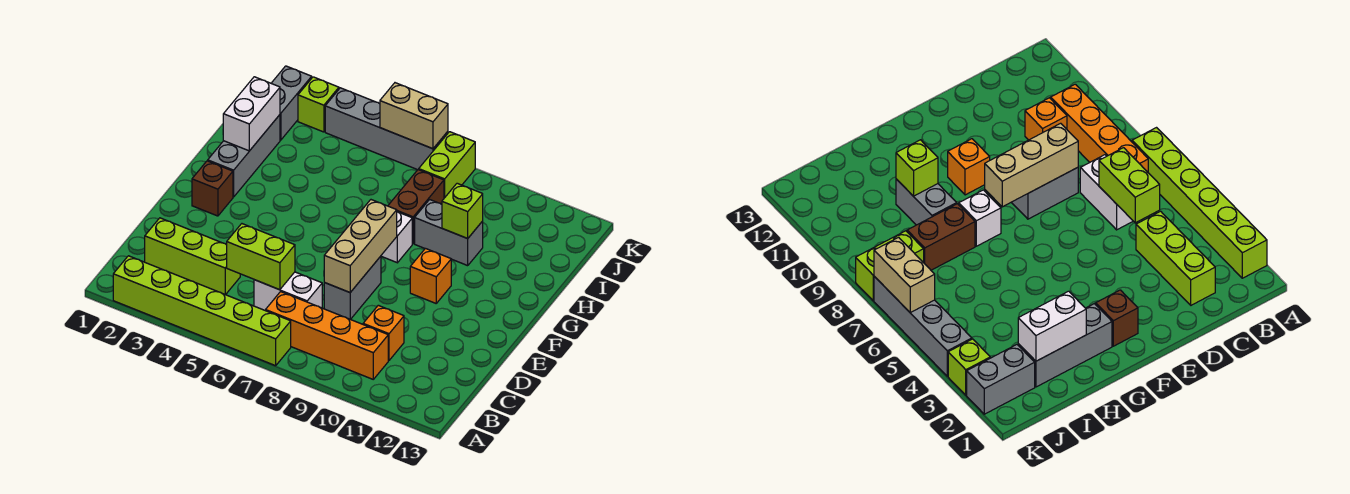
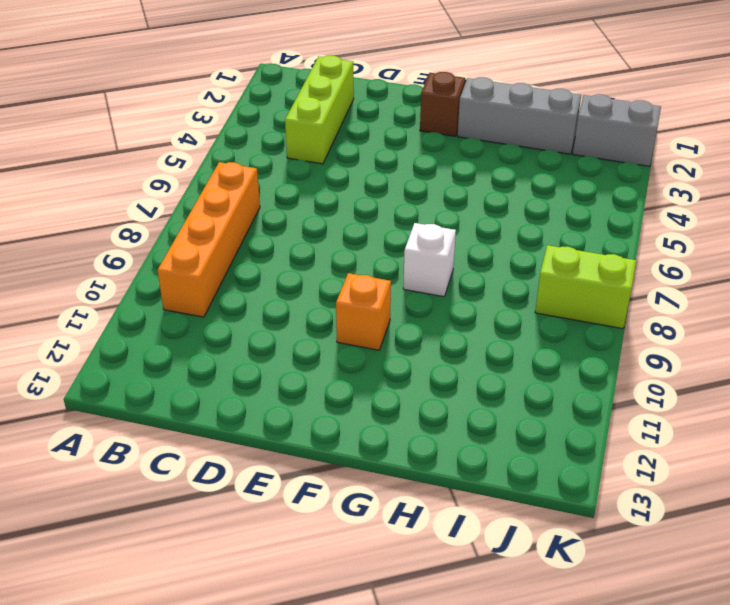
none -> lime 1x6 brick [113,256,291,366]
none -> white 1x2 brick [254,272,322,311]
none -> orange 1x1 brick [363,305,404,360]

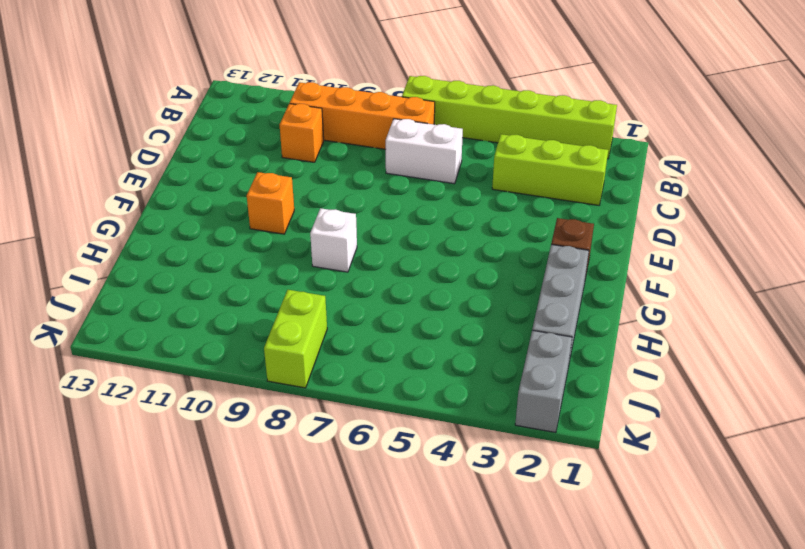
none -> grey 1x2 brick [324,256,381,319]
none -> brown 1x2 brick [388,170,444,244]
none -> grey 1x2 brick [415,200,483,266]

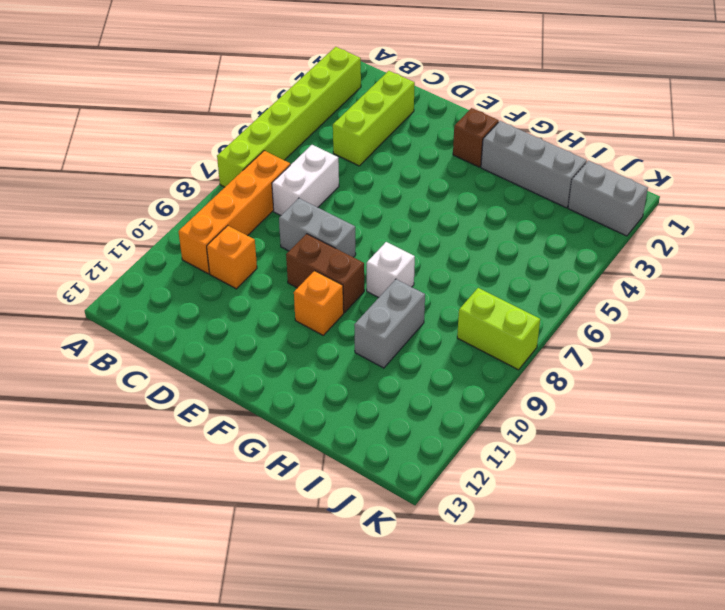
brown 1x2 brick [286,234,364,313] -> brown 1x2 brick moved to [388,170,444,244]
none -> lime 1x1 brick [298,77,339,132]
none -> grey 1x4 brick [325,88,448,170]
none -> lime 1x2 brick [227,224,295,290]

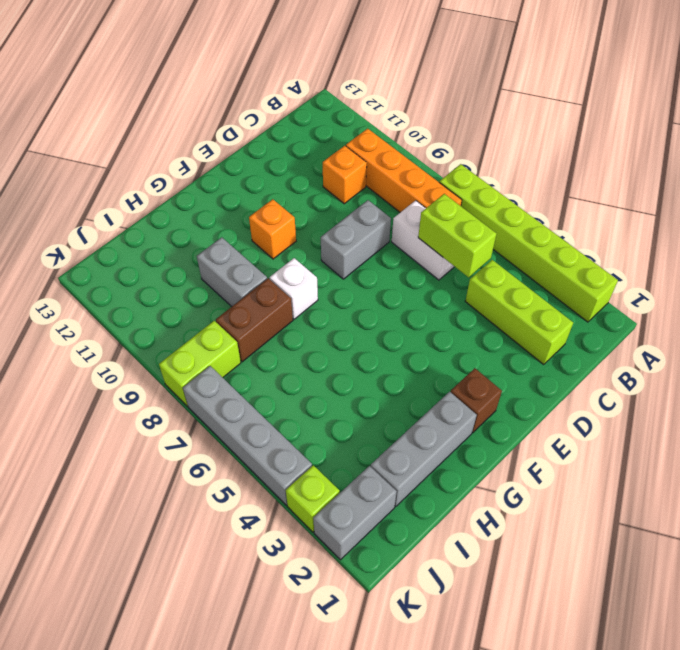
none -> tan 1x3 brick [324,200,397,292]
none -> white 1x2 brick [223,77,280,151]
none -> lime 1x1 brick [442,183,483,238]

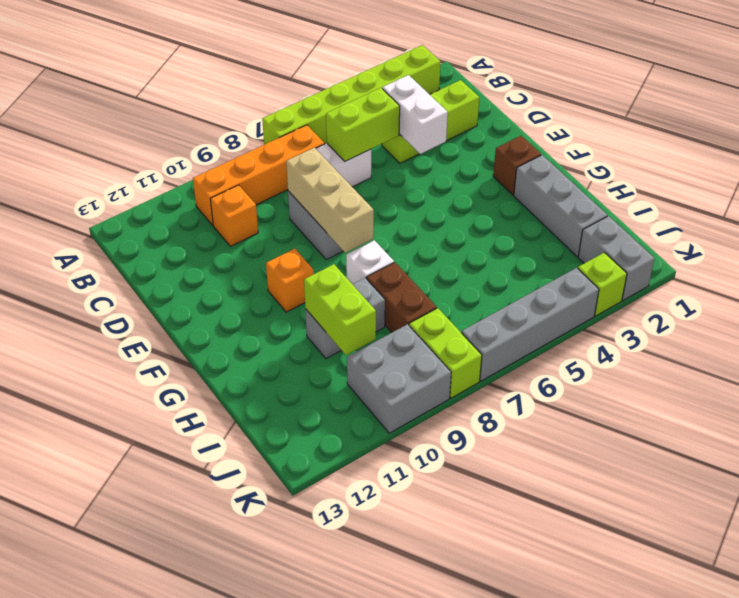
white 1x2 brick [382,75,448,154] -> white 1x2 brick moved to [223,77,280,151]
lime 1x2 brick [304,264,376,355] -> lime 1x1 brick [442,183,483,238]
grey 2x2 brick [347,324,451,433] -> none
none -> tan 1x2 brick [380,83,448,149]

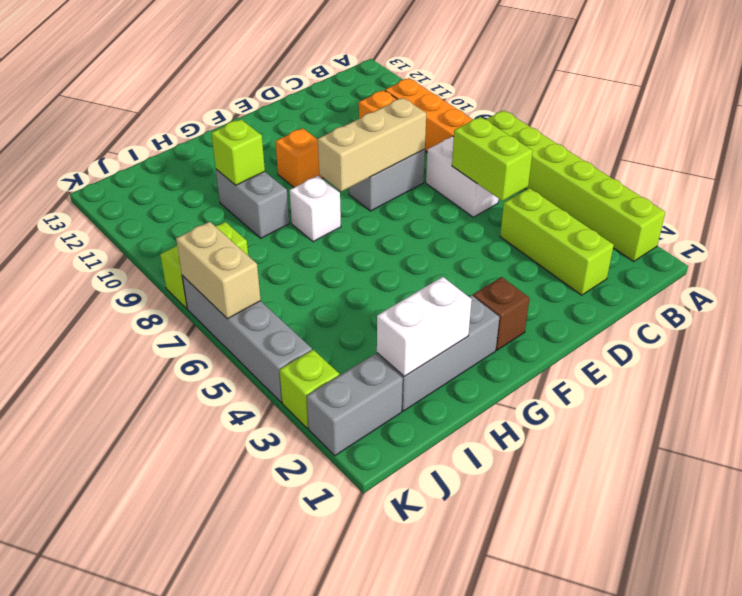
none -> brown 1x2 brick [388,170,444,244]

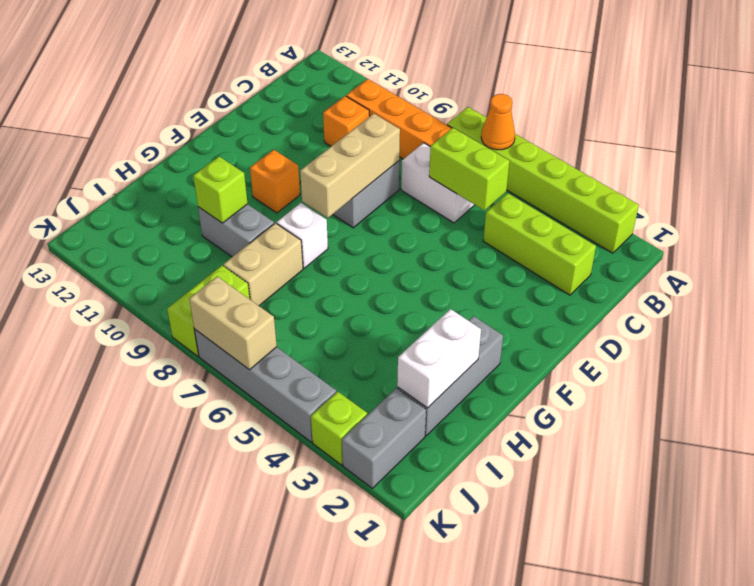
orange 1x1 cone [481,94,515,150] -> none
tan 1x2 brick [223,223,303,306] -> brown 1x2 brick [388,170,444,244]
none -> brown 1x1 brick [192,161,233,216]

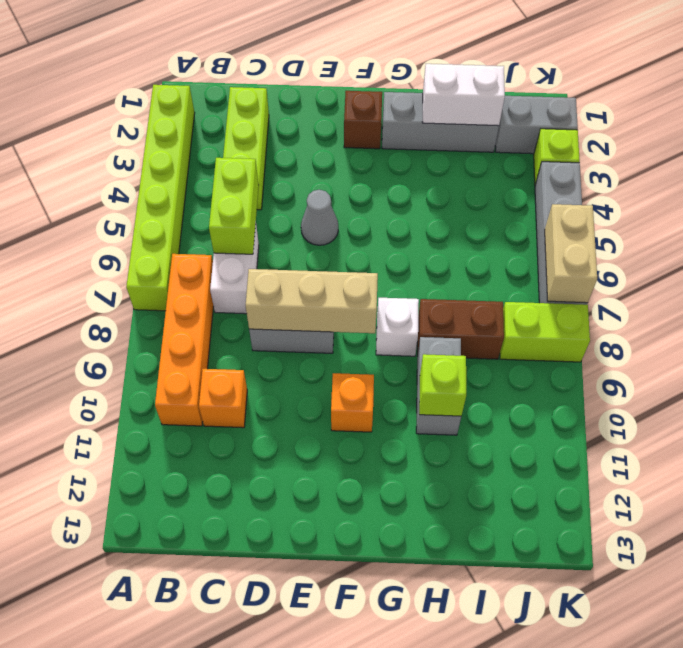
grey 1x1 cone [301,190,338,245] -> none

